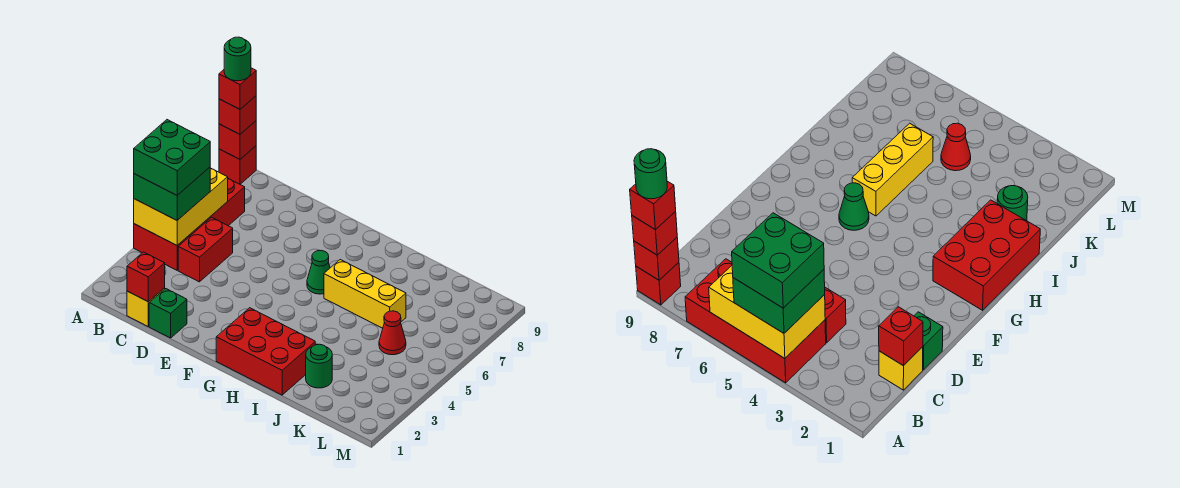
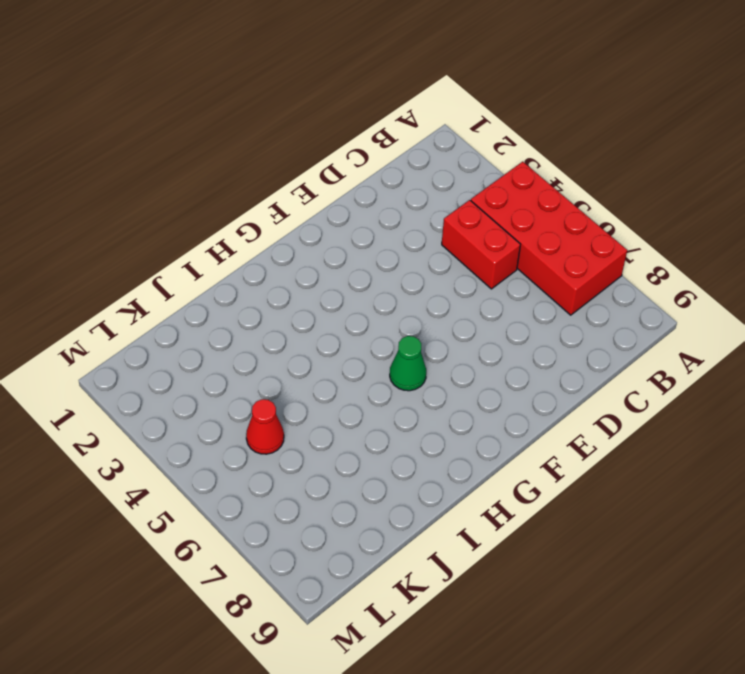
none -> red 1x1 brick [219,146,256,184]
none -> yellow 1x1 brick [127,288,165,326]
none -> green 1x1 brick [149,289,187,338]

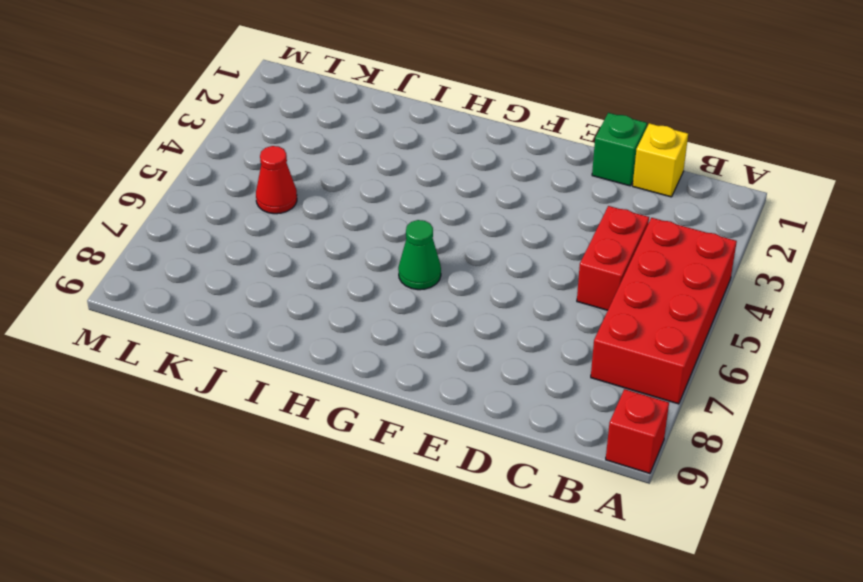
none -> red 2x3 brick [216,308,315,395]
none -> yellow 1x3 brick [324,260,406,328]
none -> green 1x1 round brick [306,344,332,388]

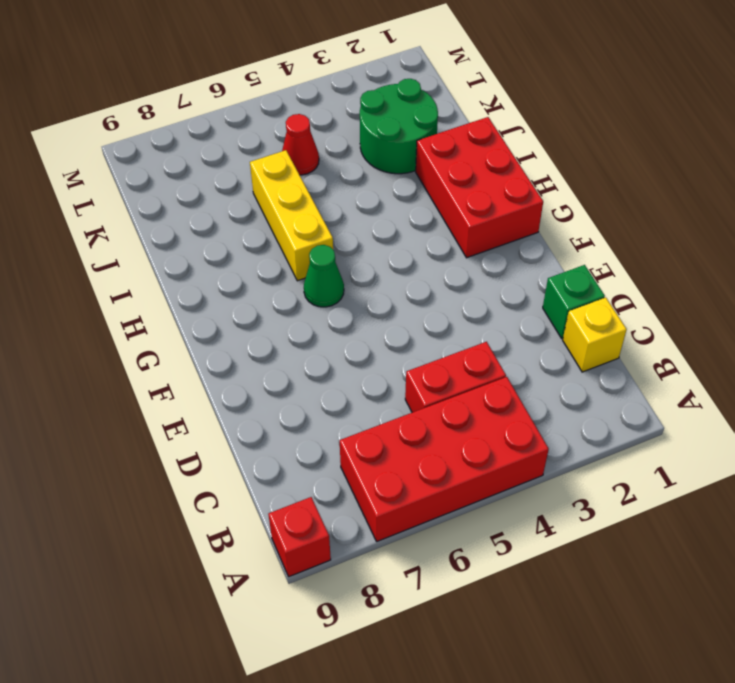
green 2x2 round brick [360,79,438,174] -> green 1x1 round brick [306,344,332,388]
none -> yellow 2x3 brick [134,168,228,245]
none -> red 1x1 brick [219,121,256,159]
none -> red 1x1 brick [127,252,165,302]

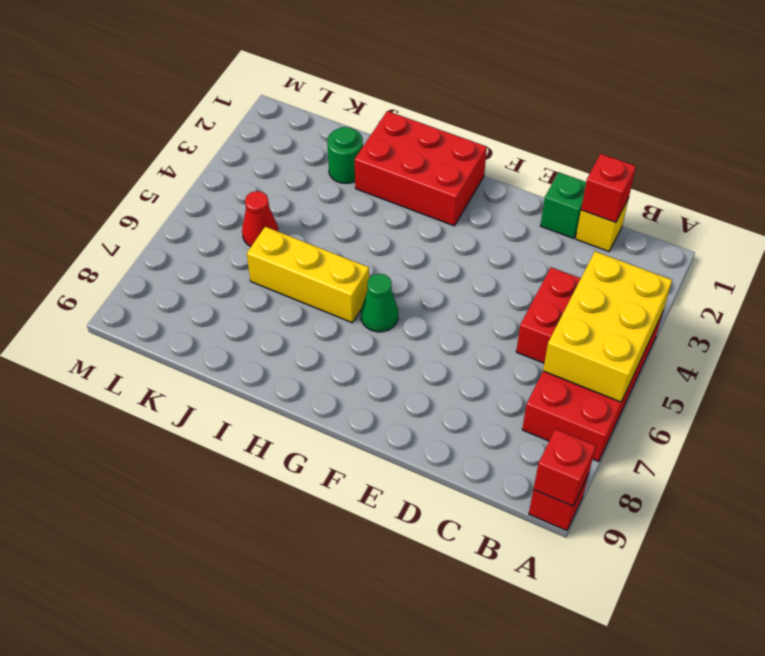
none -> green 2x2 brick [134,167,210,220]
none -> red 1x1 brick [219,96,256,134]
none -> green 2x2 brick [134,120,210,195]

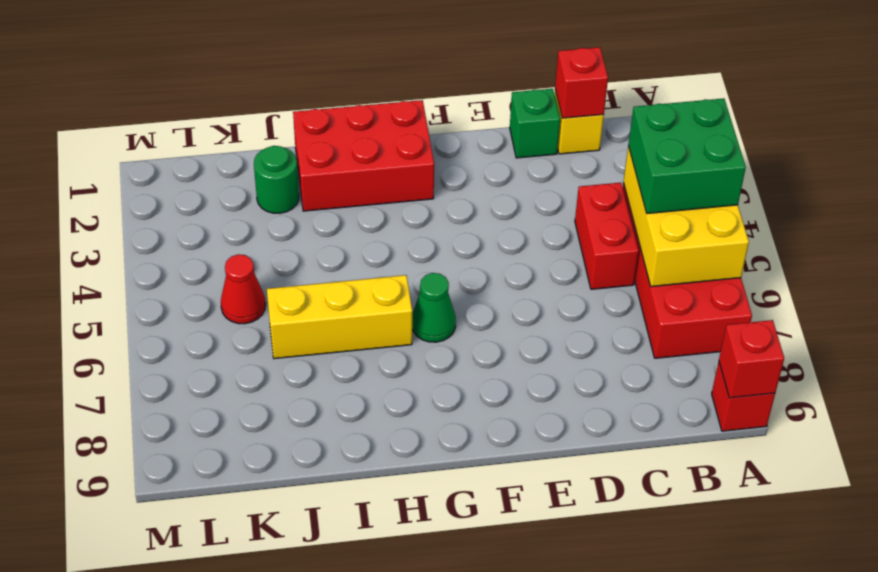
none -> red 1x1 brick [219,96,256,134]
none -> green 2x2 brick [134,120,210,195]
none -> red 1x1 brick [219,68,256,109]

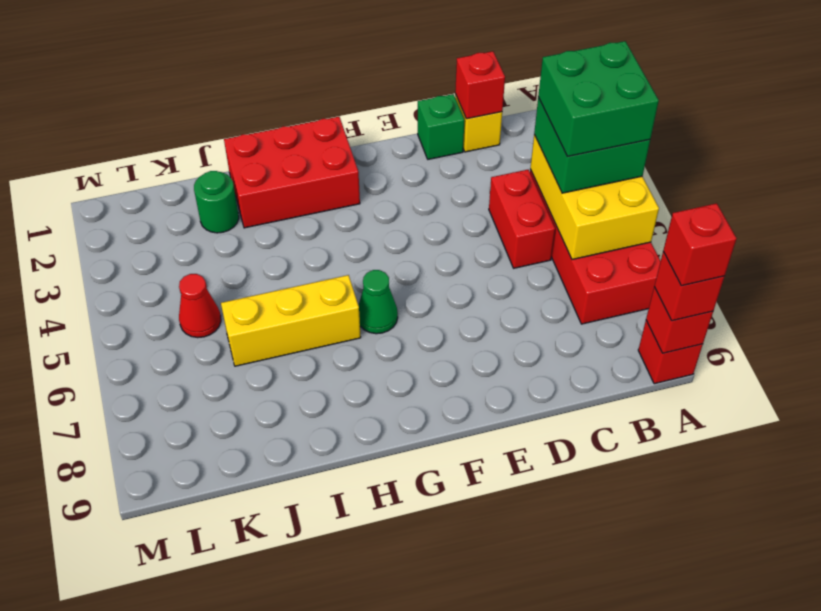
none -> green 1x1 round brick [224,37,251,81]

